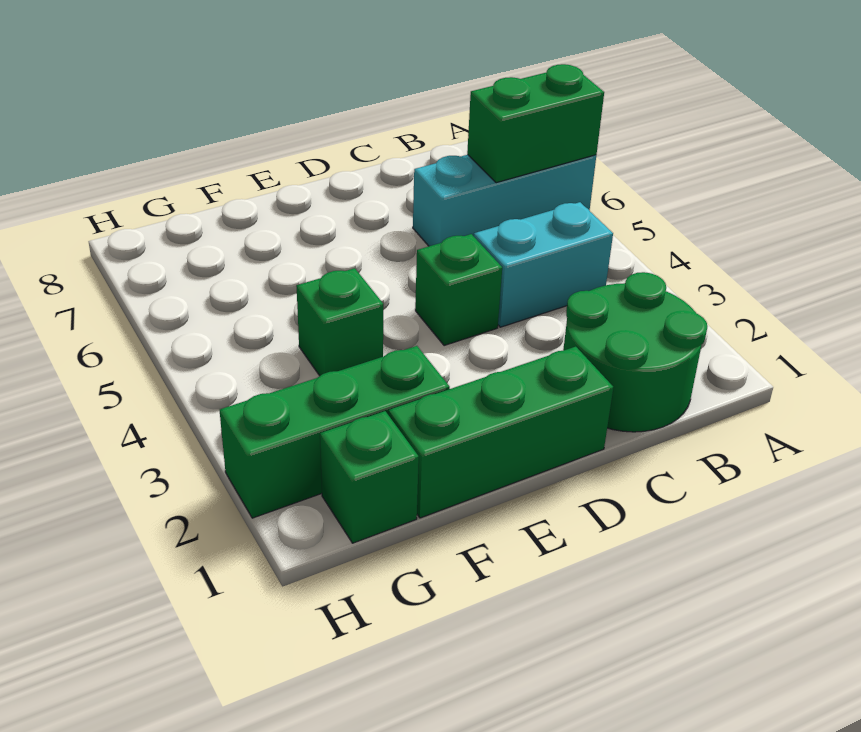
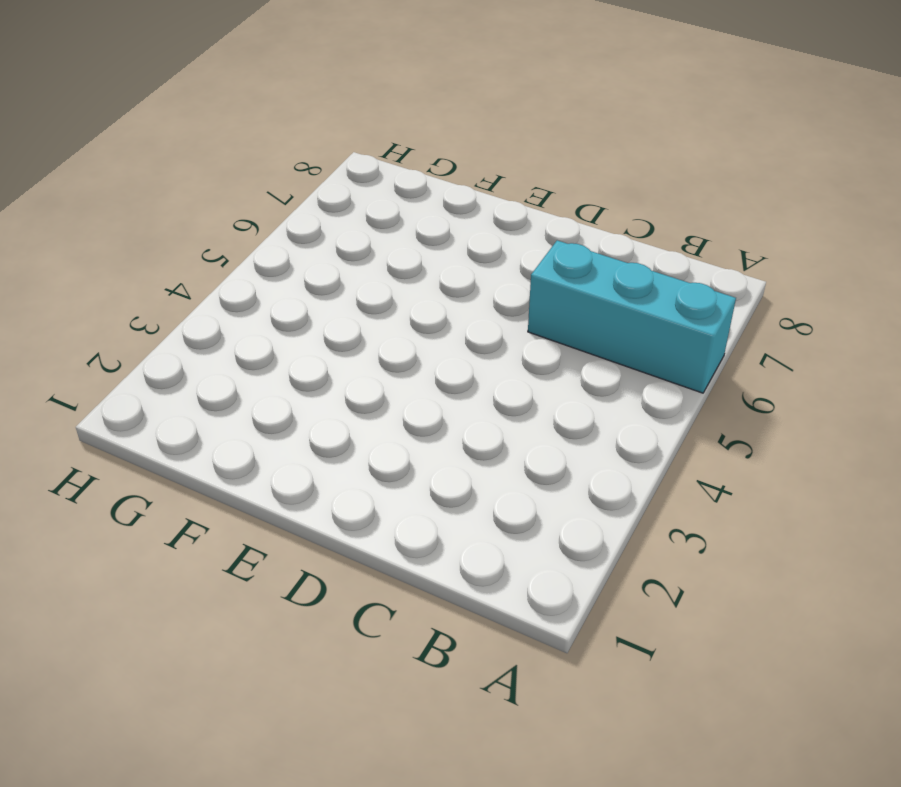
none -> green 2x2 round brick [563,272,707,432]
none -> cyan 1x2 brick [474,202,613,327]

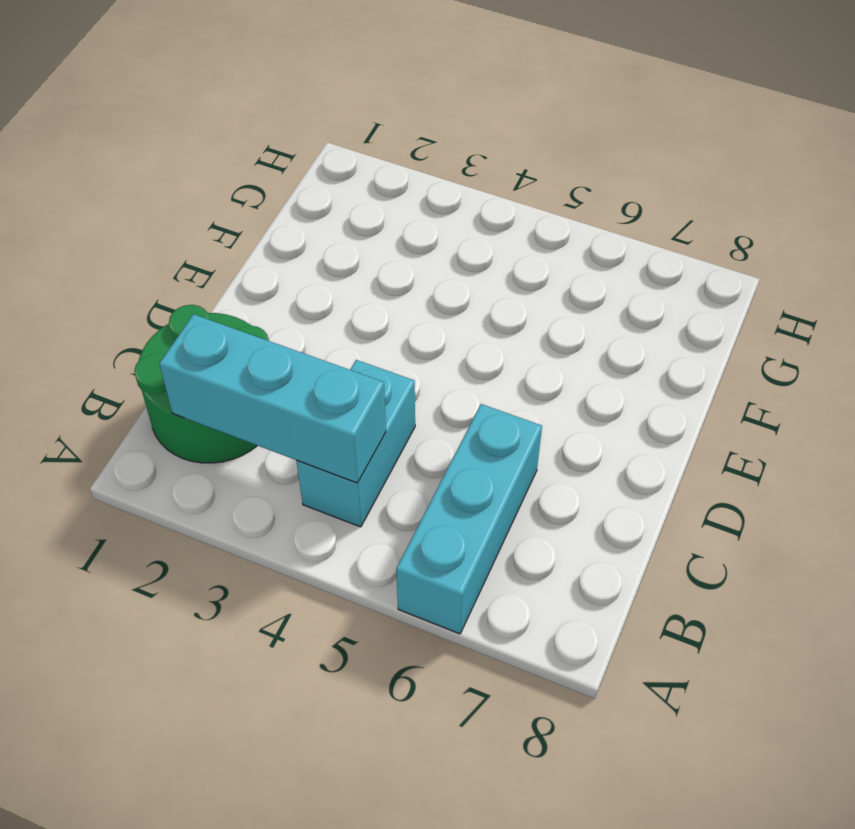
cyan 1x3 brick [159,314,386,483] -> none
none -> green 1x3 brick [389,347,613,518]
none -> green 1x1 brick [415,234,502,346]

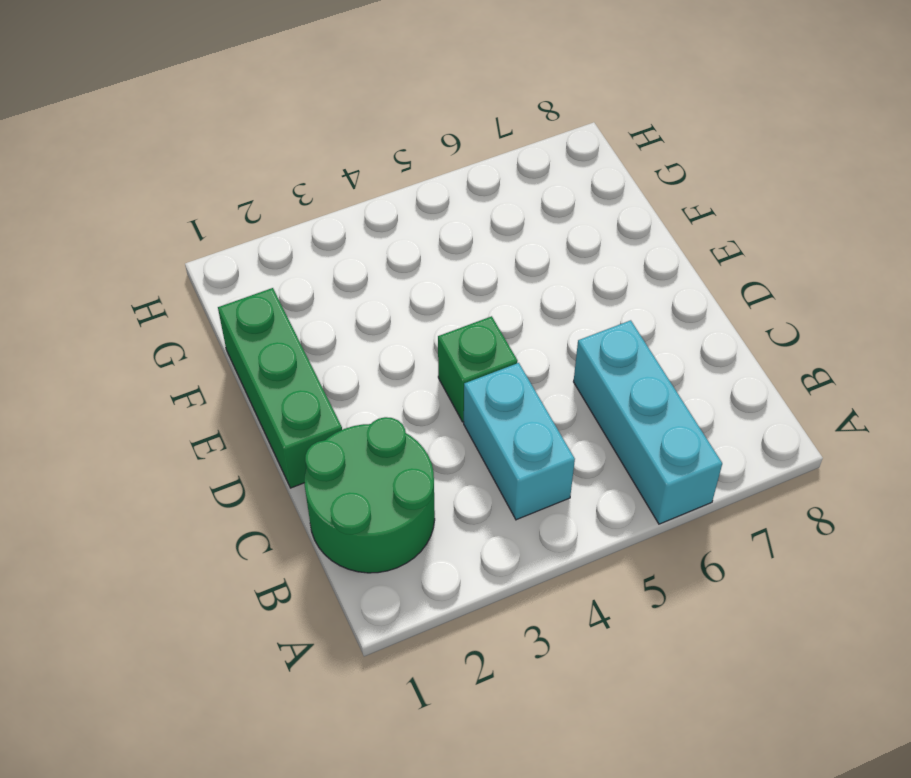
none -> green 1x3 brick [219,346,450,518]
none -> green 1x1 brick [296,268,383,376]

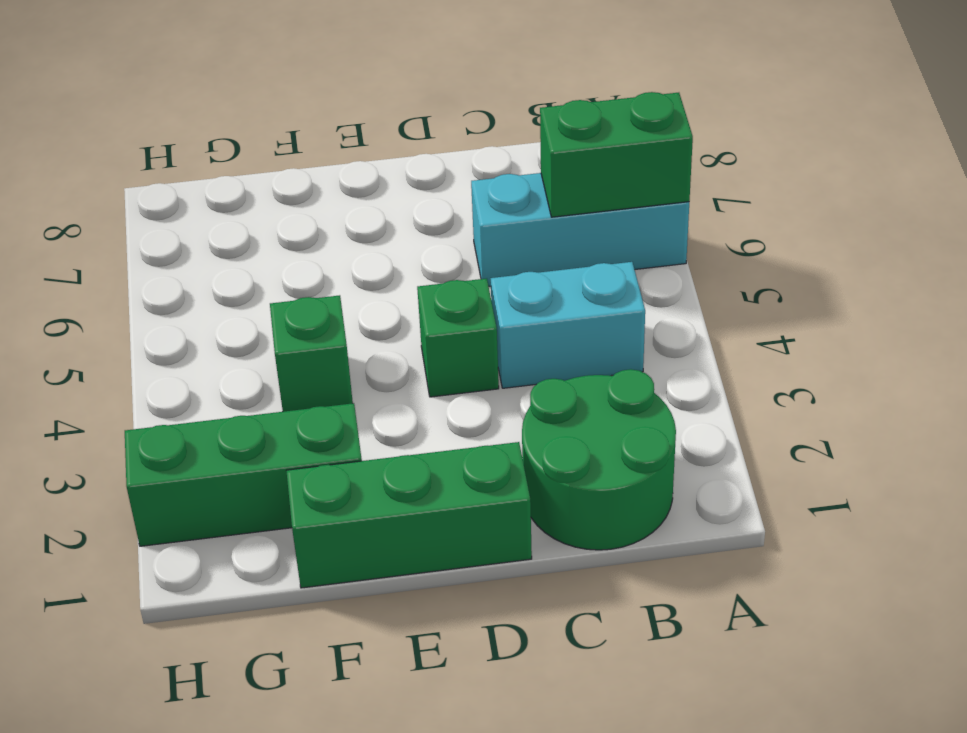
none -> green 1x1 brick [320,411,419,543]

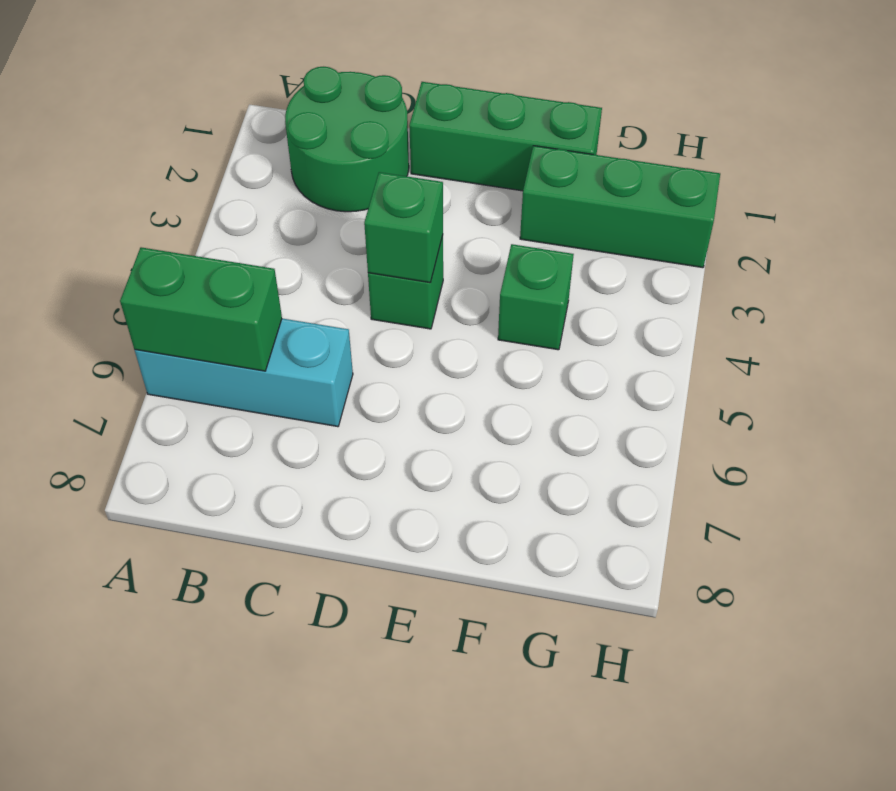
green 1x1 brick [364,172,443,283] -> green 1x1 brick moved to [320,411,419,543]
none -> cyan 1x2 brick [474,202,613,327]

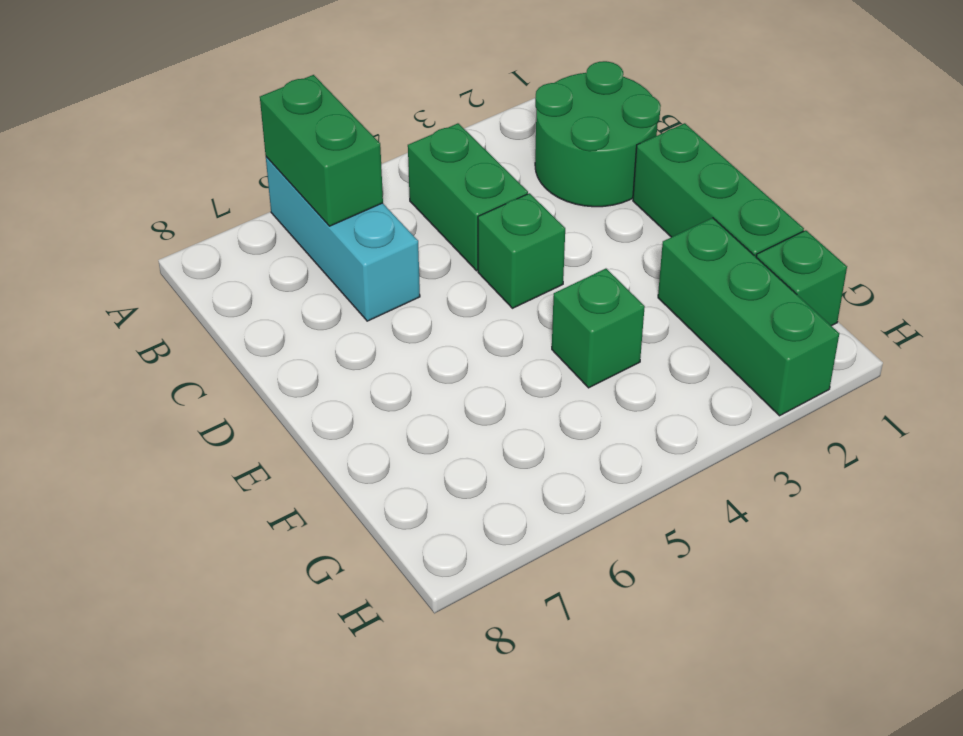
green 1x2 brick [408,123,528,271] -> cyan 1x2 brick [474,202,613,327]

